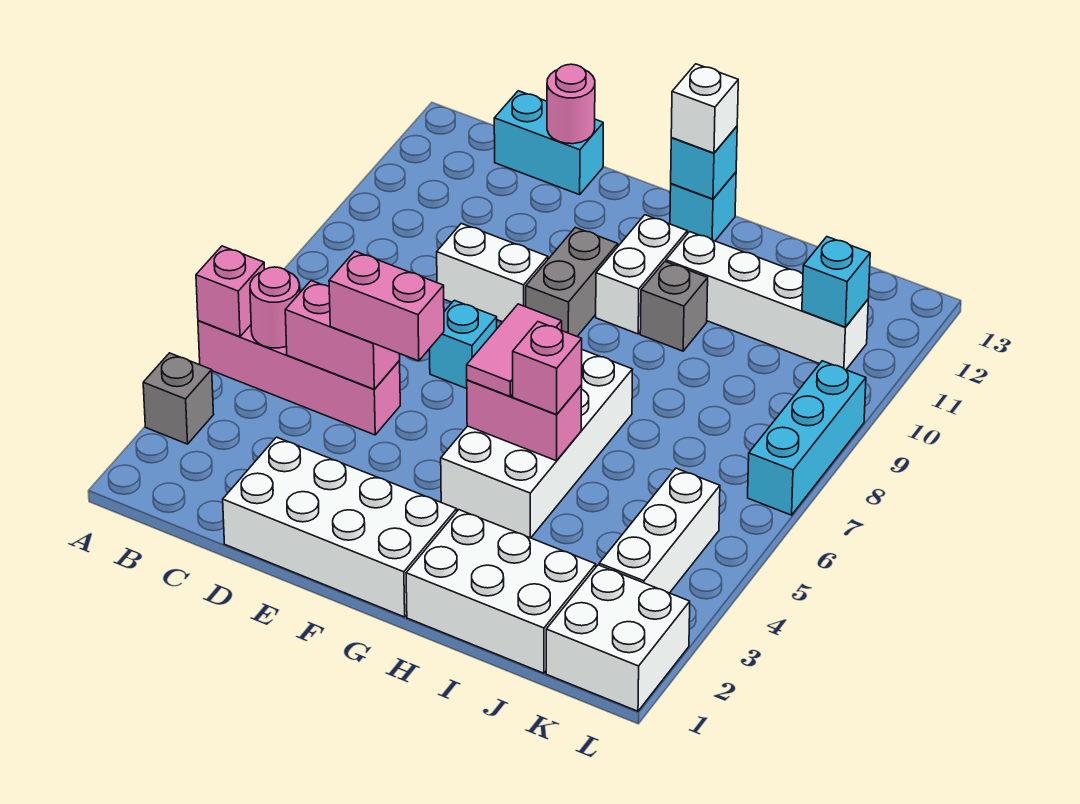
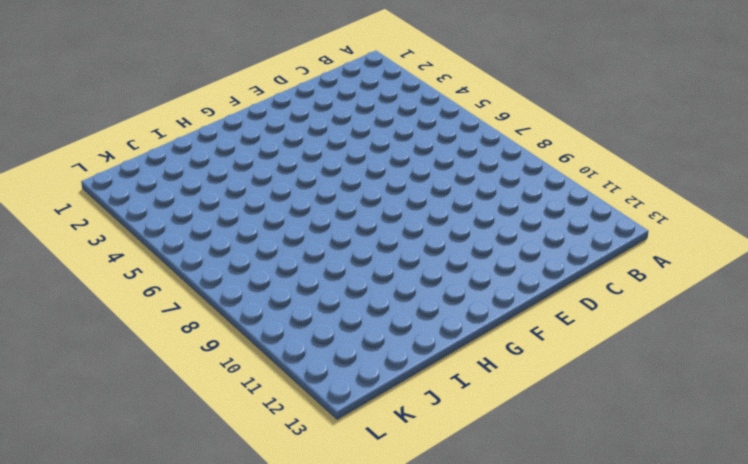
none -> grey 1x1 brick [143,353,214,444]
none -> pink 1x4 brick [198,321,400,435]
none -> cyan 1x2 brick [494,91,603,195]

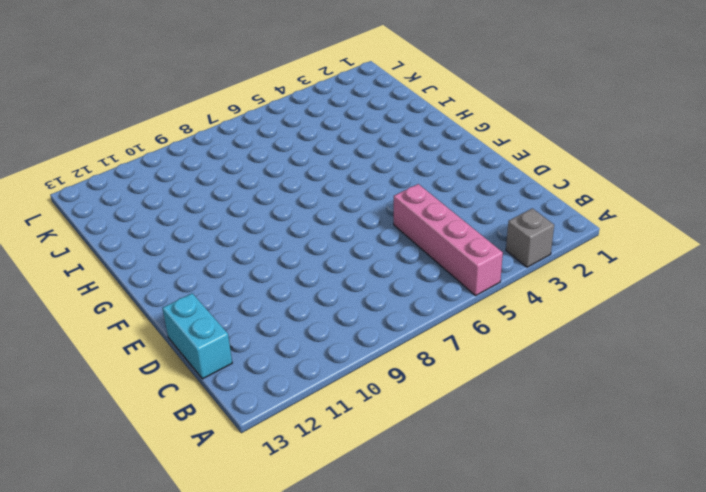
none -> white 2x4 brick [223,437,457,617]
none -> white 1x2 brick [437,223,548,322]
none -> cyan 1x1 brick [430,300,497,389]

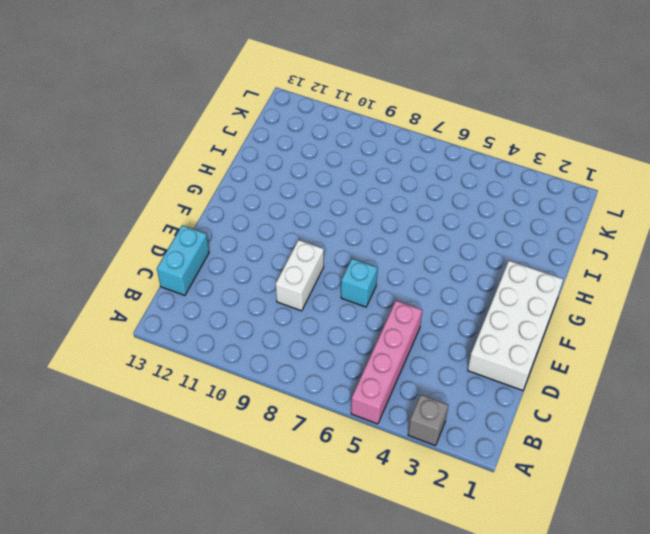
none -> grey 1x2 brick [526,227,618,336]
none -> white 2x4 brick [441,350,633,538]
none -> white 1x2 brick [596,215,687,334]

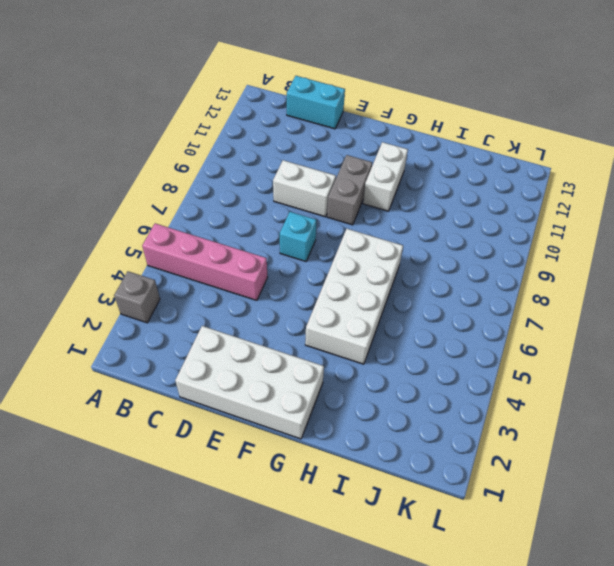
none -> cyan 1x1 brick [670,172,736,241]
none -> white 2x3 brick [406,510,596,673]
none -> grey 1x1 brick [640,262,708,351]

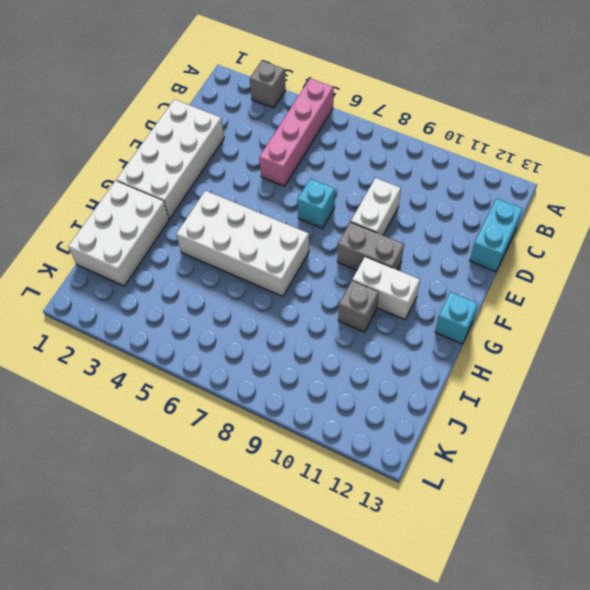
none -> white 1x4 brick [666,232,868,370]
none -> white 2x2 brick [546,565,690,711]
none -> white 1x3 brick [599,468,720,593]

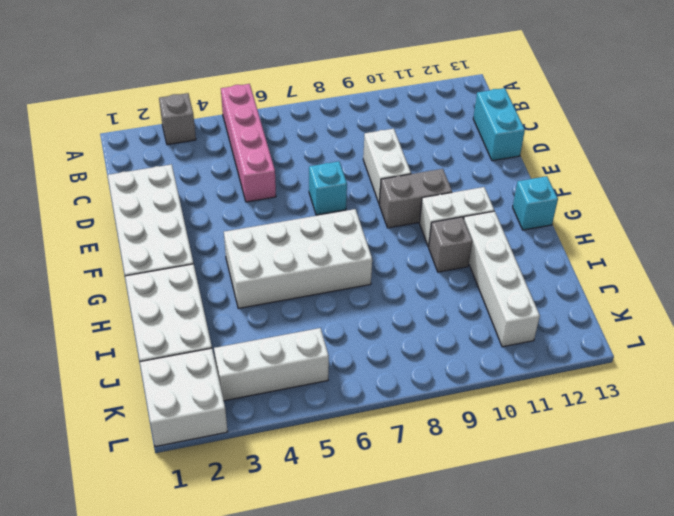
none -> cyan 1x3 brick [748,361,866,515]
none -> pink 1x1 brick [196,246,264,337]
none -> pink 1x1 round brick [250,267,300,348]

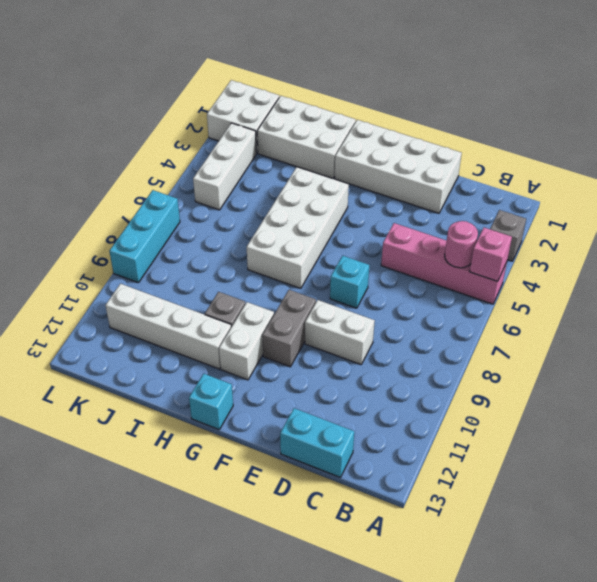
none -> pink 1x2 brick [285,281,400,389]
none -> pink 1x1 round brick [547,64,595,144]
none -> pink 1x2 brick [467,380,582,461]

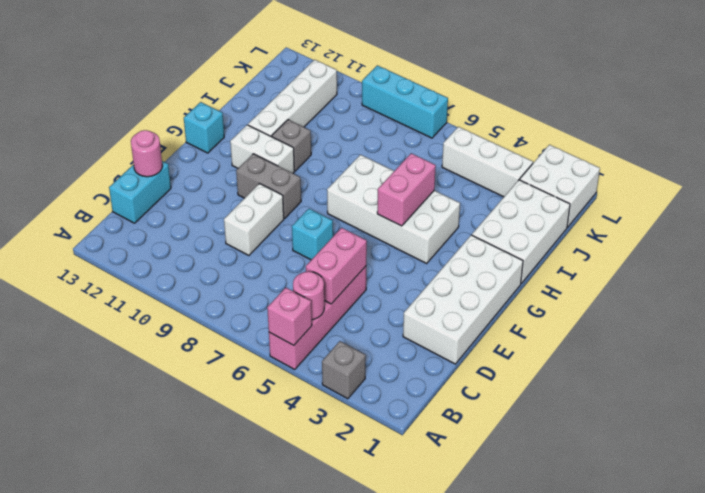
none -> cyan 1x1 brick [671,126,737,199]
none -> cyan 1x1 brick [802,237,870,327]
none -> pink 1x2 brick [329,251,444,361]

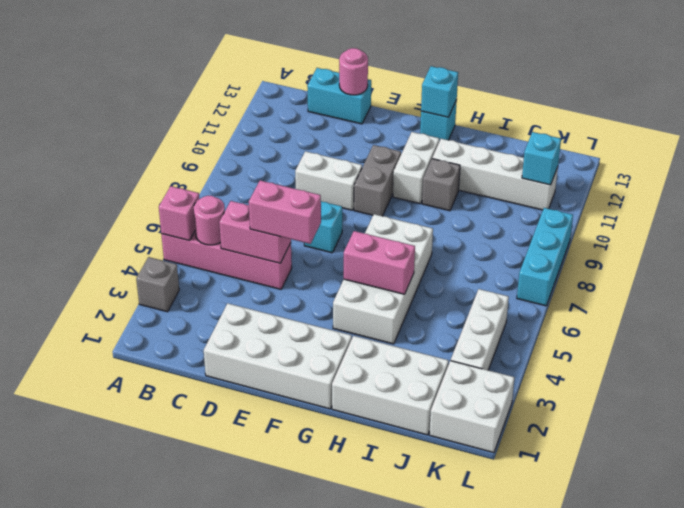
none -> pink 1x2 tile [467,304,562,396]
none -> white 1x1 brick [671,64,738,153]
none -> pink 1x1 brick [513,322,582,415]

